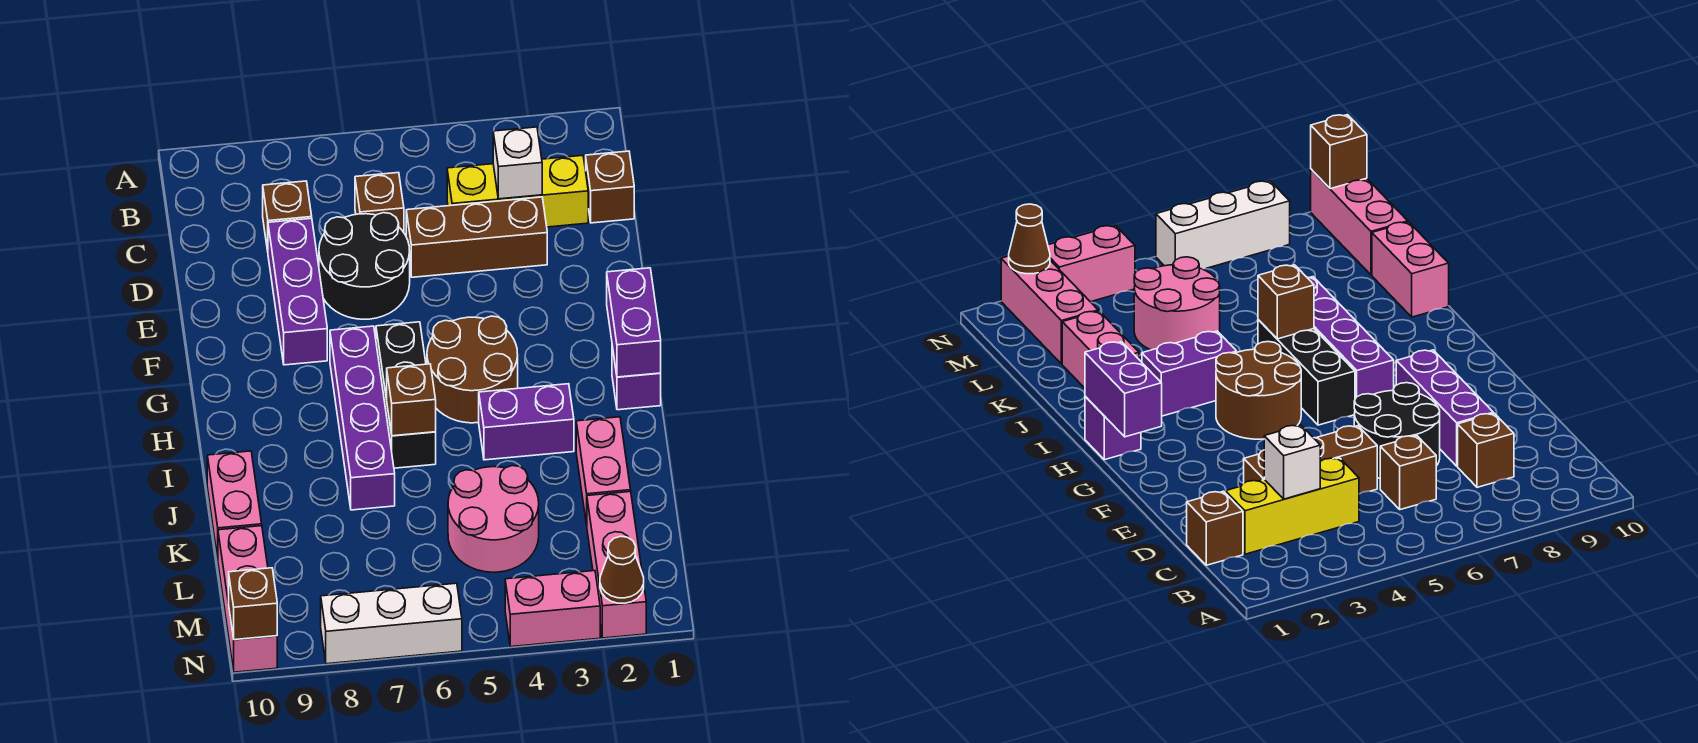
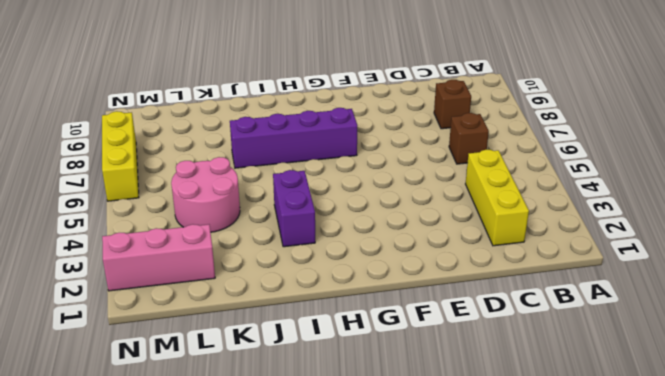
yellow 1x3 brick [102,111,139,201] -> white 1x3 brick [321,583,462,664]
none -> brown 1x1 brick [586,151,634,223]
none -> brown 1x3 brick [406,197,547,277]
none -> black 2x2 round brick [319,213,410,319]

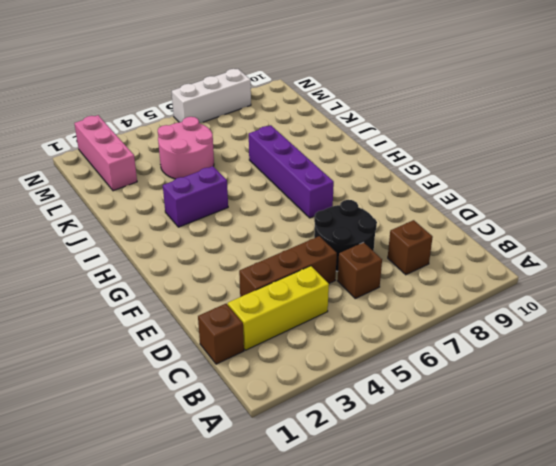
none -> purple 1x3 brick [268,218,327,365]
none -> brown 2x2 round brick [427,316,518,423]
none -> black 1x3 brick [376,322,436,468]

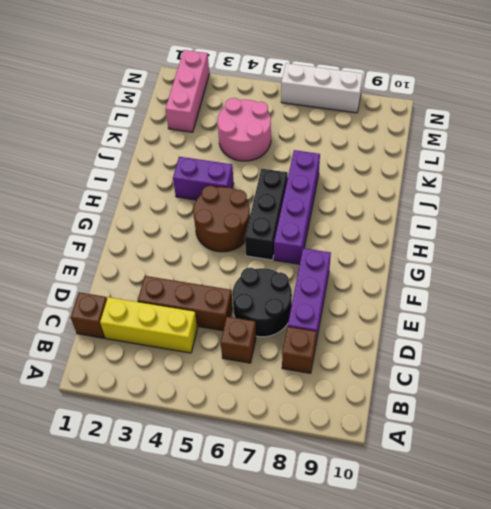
none -> purple 1x1 brick [612,346,661,410]
none -> pink 1x2 brick [576,417,631,525]
none -> pink 1x2 brick [207,451,262,558]

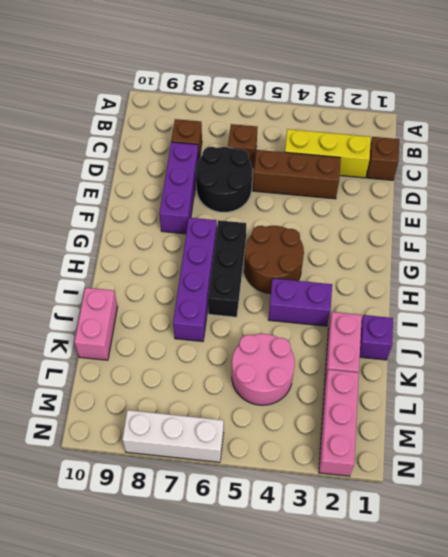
purple 1x1 brick [360,315,393,360] -> purple 1x1 brick moved to [612,346,661,410]
none -> pink 1x3 brick [218,526,277,672]
none -> pink 1x2 brick [505,571,600,647]
none -> white 1x1 brick [493,127,542,199]

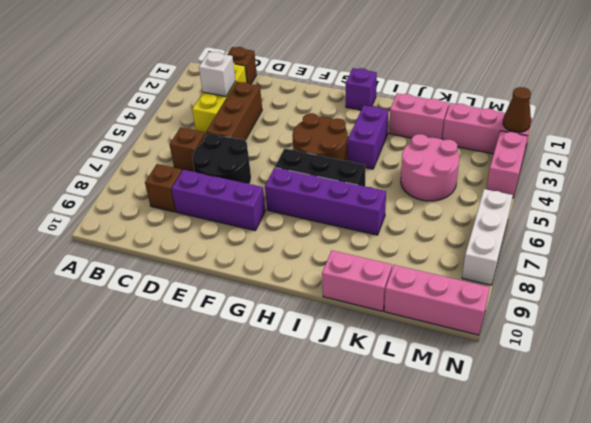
none -> purple 1x2 brick [607,268,661,377]
none -> brown 1x1 brick [387,364,436,436]
none -> brown 1x1 brick [229,568,277,640]

